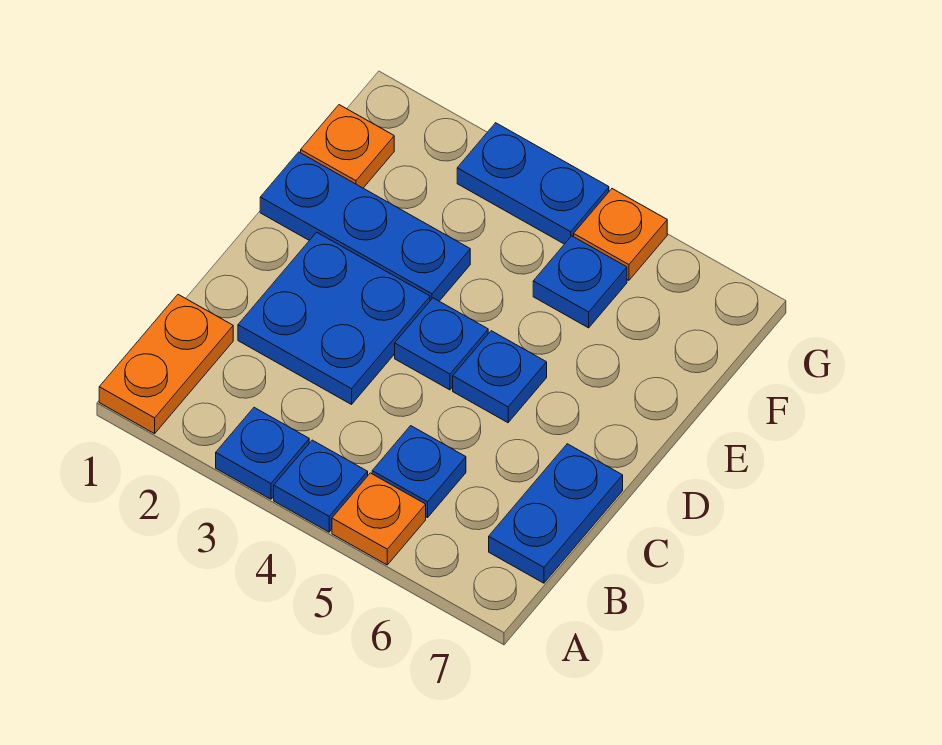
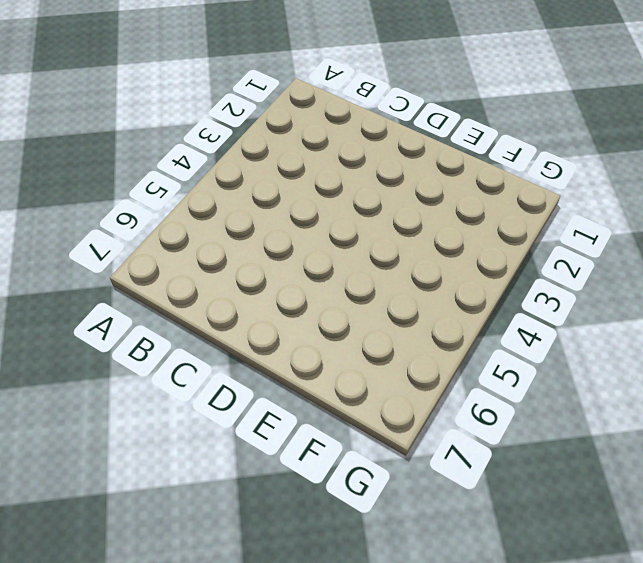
none -> orange 1x2 plate [99,295,233,434]
none -> blue 1x1 plate [216,408,309,499]
none -> blue 1x1 plate [274,440,368,532]

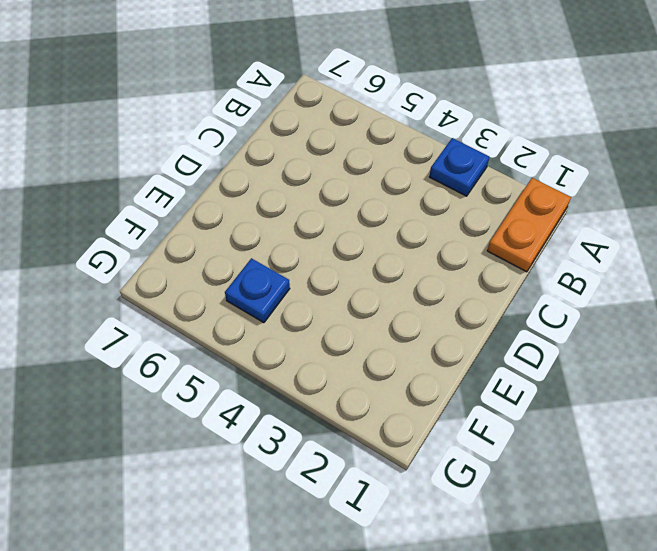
none -> blue 1x1 plate [274,440,368,532]
none -> orange 1x1 plate [332,473,426,565]
none -> blue 1x1 plate [372,426,466,518]

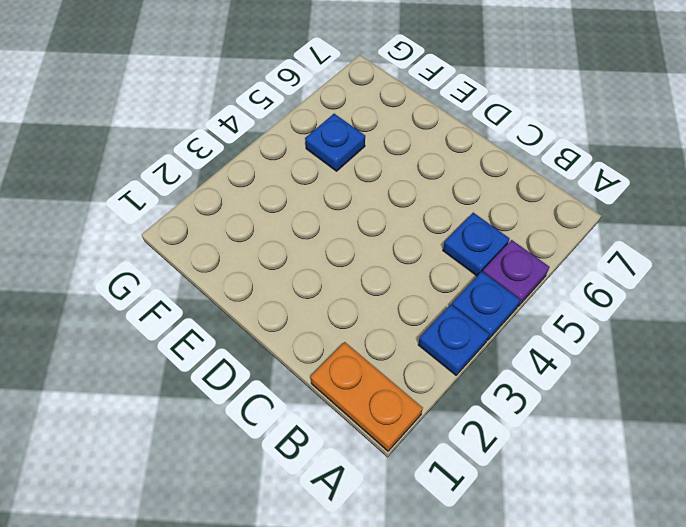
purple 1x1 plate [483,240,549,306] -> orange 1x1 plate [332,473,426,565]
none -> blue 1x2 plate [489,444,623,583]
none -> blue 2x2 plate [238,232,430,404]
none -> blue 1x1 plate [395,298,488,390]

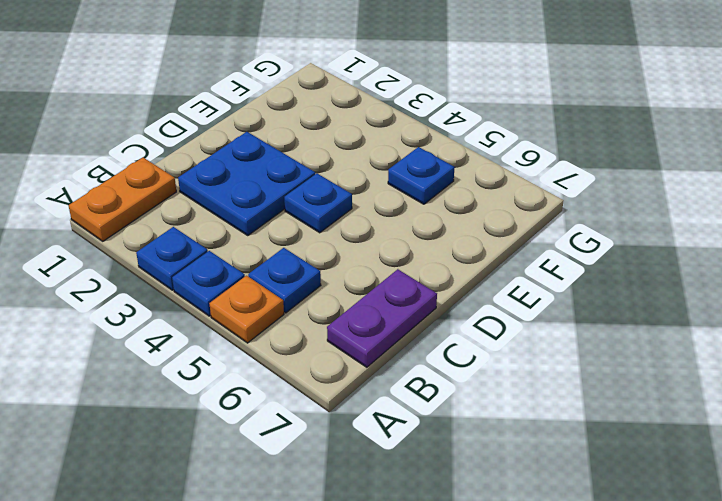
purple 1x2 plate [327,269,437,367] -> blue 1x2 plate [489,444,623,583]
none -> blue 1x1 plate [453,331,547,423]
none -> blue 1x3 plate [260,152,470,301]
none -> orange 1x1 plate [301,105,394,188]

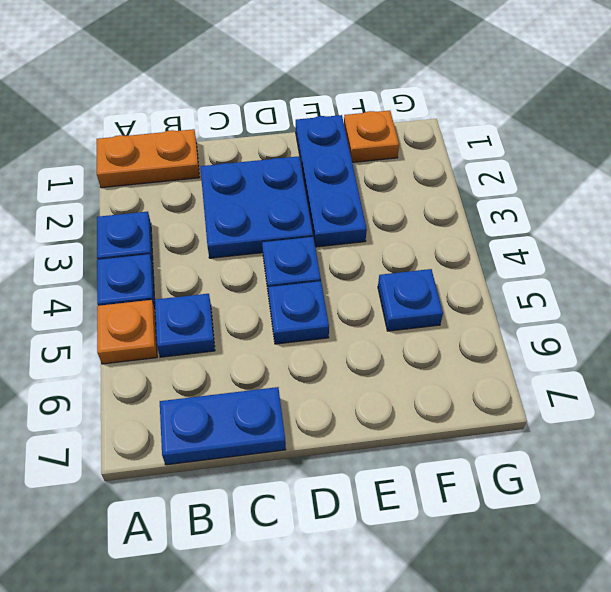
none -> blue 1x2 plate [457,123,609,244]
none -> orange 1x1 plate [574,189,667,280]

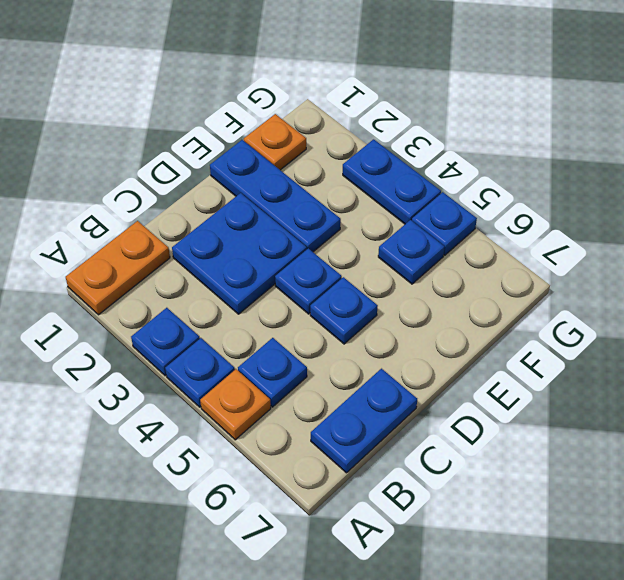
blue 1x1 plate [412,192,477,255] -> orange 1x1 plate [574,189,667,280]

